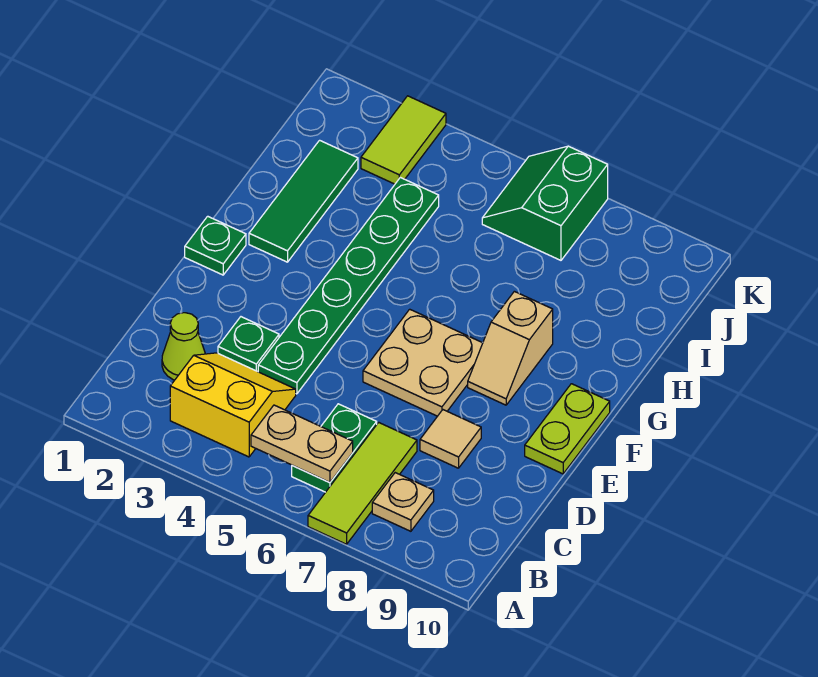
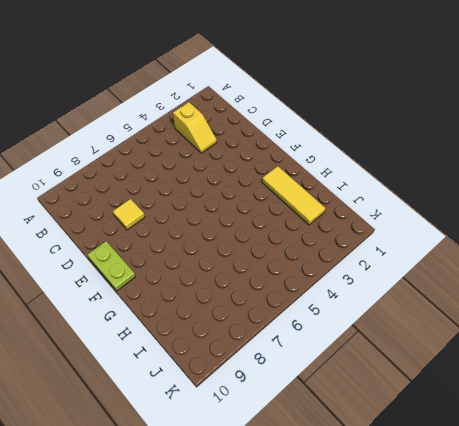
yellow 1x2 slope [173,102,217,153] -> yellow 2x2 slope [170,353,296,457]
yellow 1x1 tile [113,199,145,230] -> tan 1x1 tile [420,410,481,468]
yellow 1x3 tile [262,166,325,225] -> green 1x3 tile [249,140,358,262]
none -> lime 1x3 tile [308,422,417,544]
none -> green 1x2 plate [292,404,377,492]
none -> tan 1x1 plate [372,473,434,531]

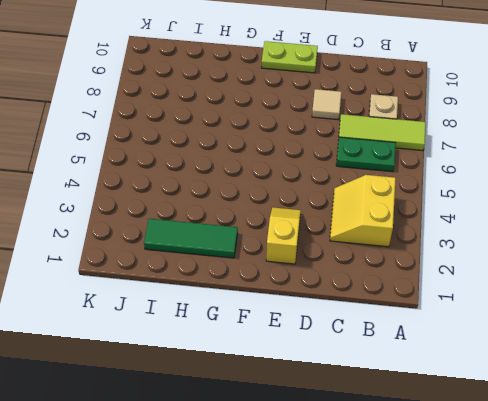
yellow 1x2 slope [266,207,301,264] -> none
none -> lime 1x1 cone [162,313,205,380]
none -> green 1x1 plate [218,317,279,372]
none -> green 1x6 plate [258,177,439,394]

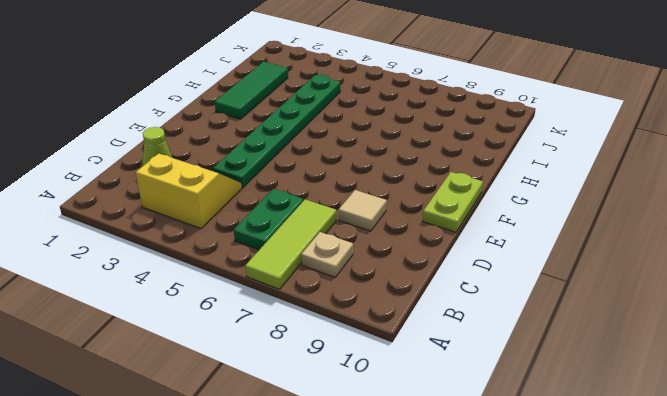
none -> green 1x1 plate [218,317,279,372]
none -> tan 2x2 plate [363,309,483,416]
none -> green 1x1 plate [185,216,246,275]

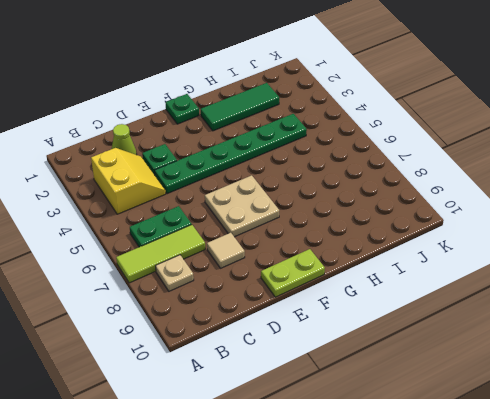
none -> tan 1x2 slope [468,291,553,405]
none -> lime 1x2 tile [361,96,446,184]
none -> green 2x2 slope [482,146,608,260]

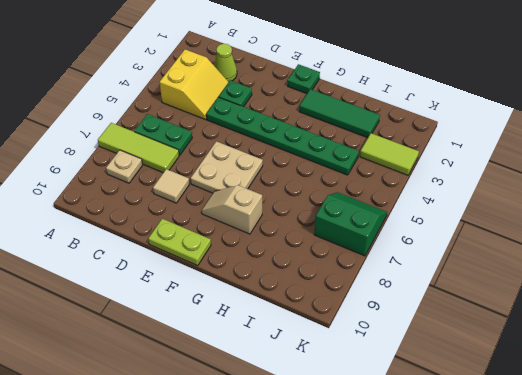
none -> tan 1x2 plate [251,405,353,483]

